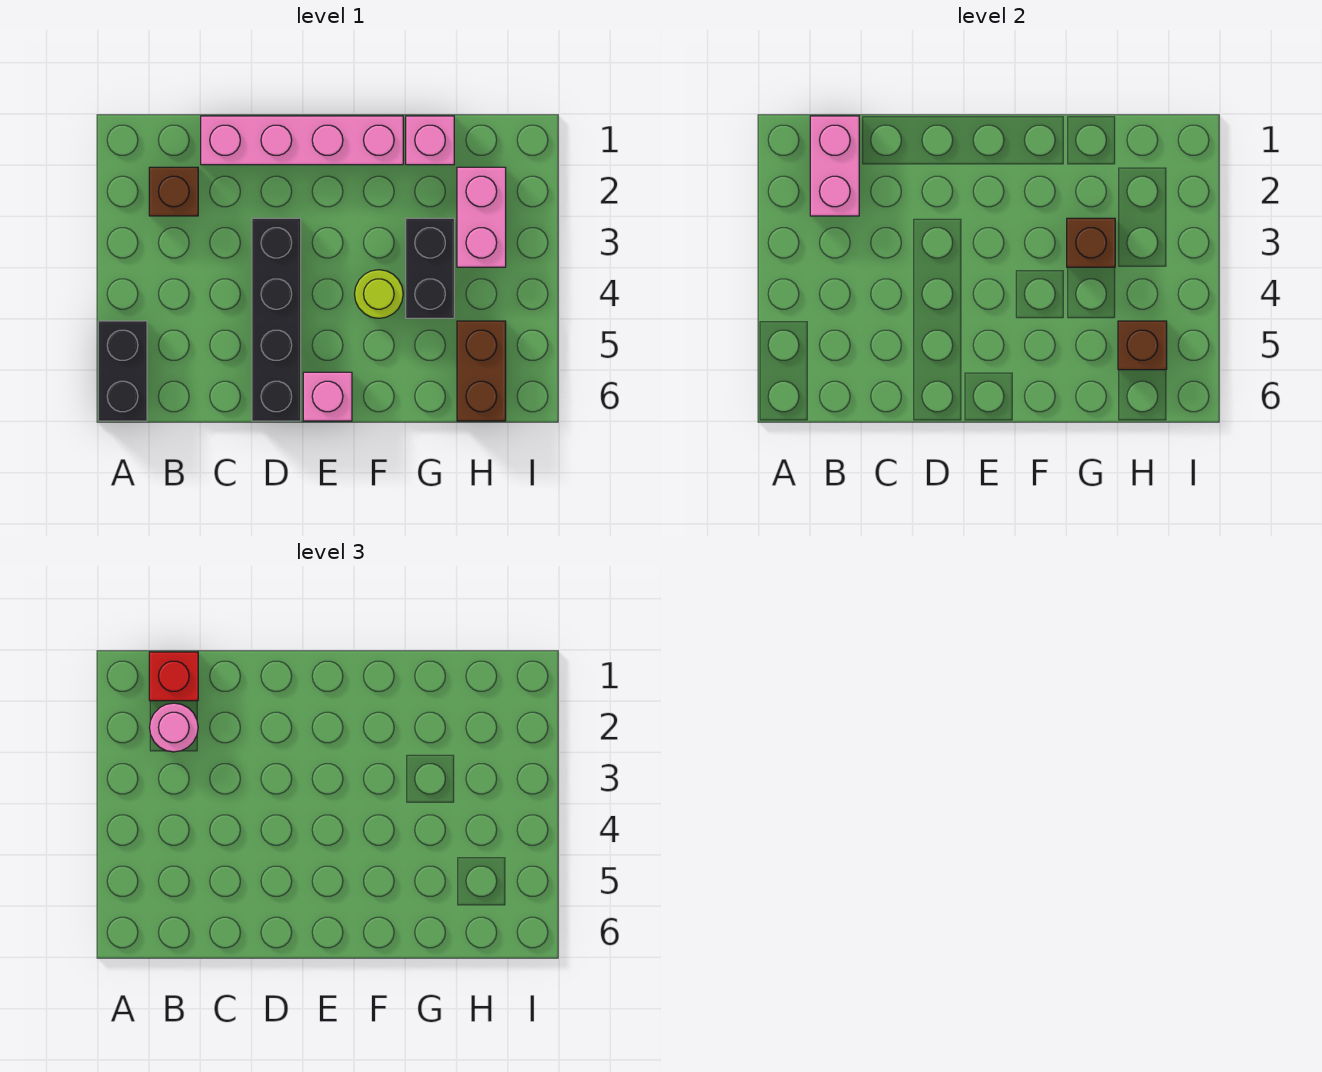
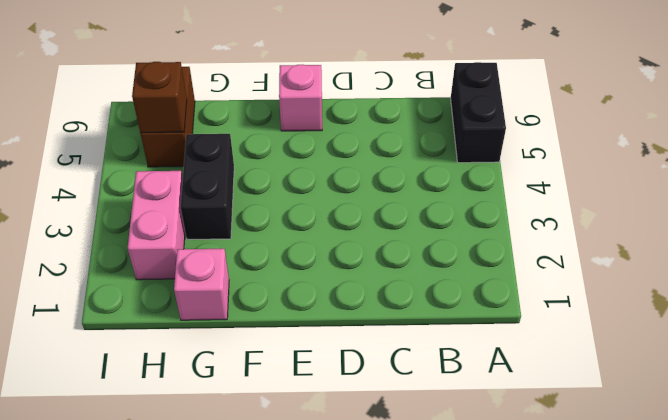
none -> brown 1x1 brick [149,167,198,216]
none -> pink 1x4 brick [201,116,403,165]
none -> black 1x4 brick [252,218,301,421]

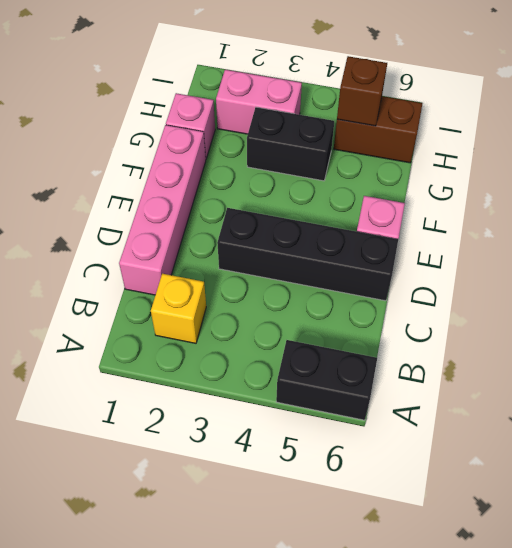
yellow 1x1 brick [151,274,206,343] -> brown 1x1 brick [149,167,198,216]
none -> lime 1x1 round brick [355,270,403,318]
none -> pink 1x2 brick [810,116,859,216]
none -> brown 1x1 brick [1067,218,1115,267]

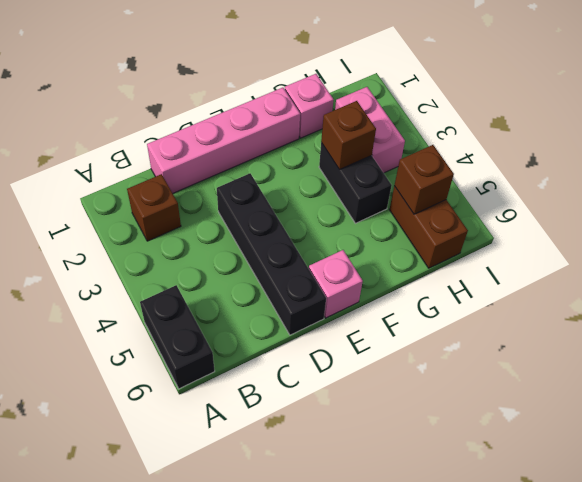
none -> lime 1x1 round brick [355,270,403,318]
none -> pink 1x2 brick [810,116,859,216]
none -> red 1x1 brick [149,652,198,701]

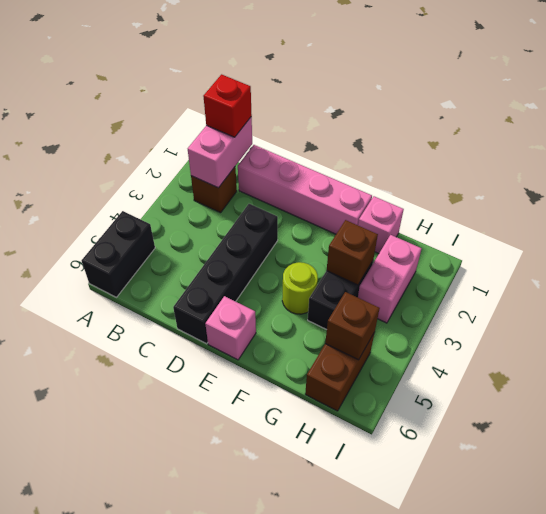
none -> pink 1x1 round brick [149,703,198,752]

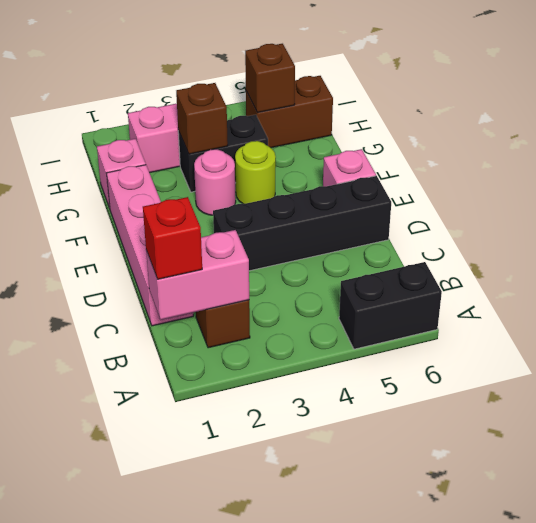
pink 1x1 round brick [194,149,236,215] -> pink 1x1 round brick moved to [149,703,198,752]

